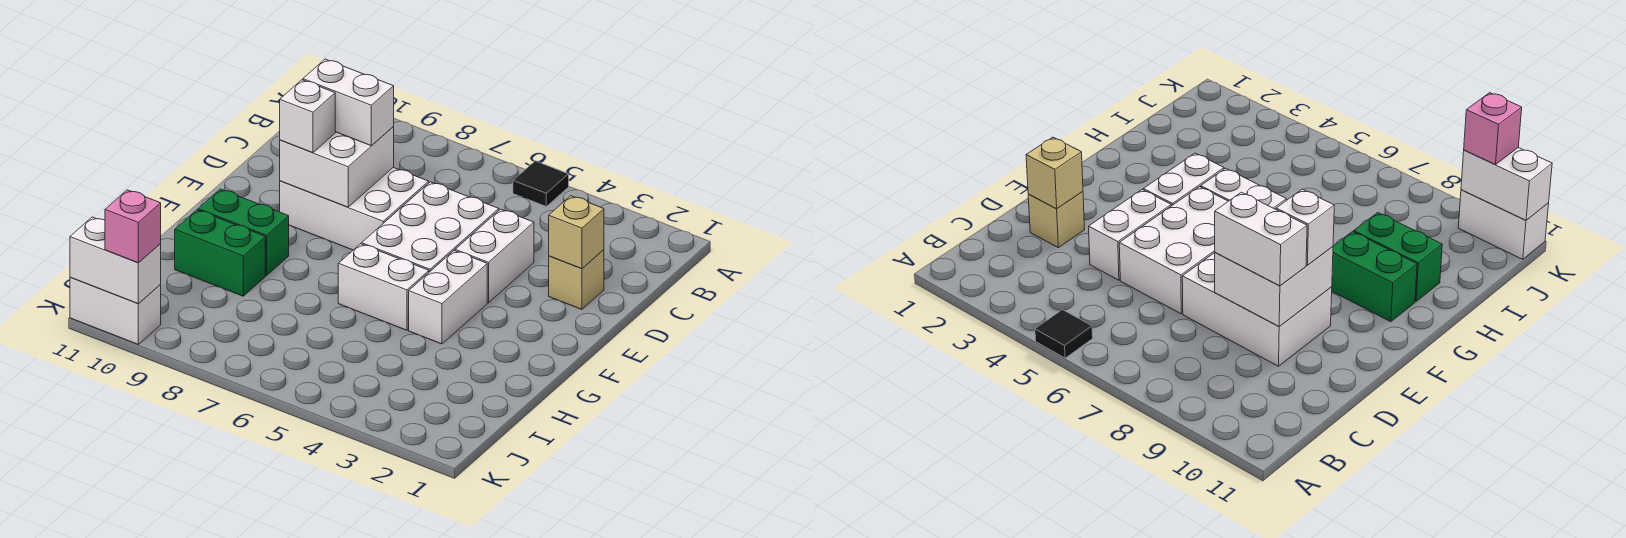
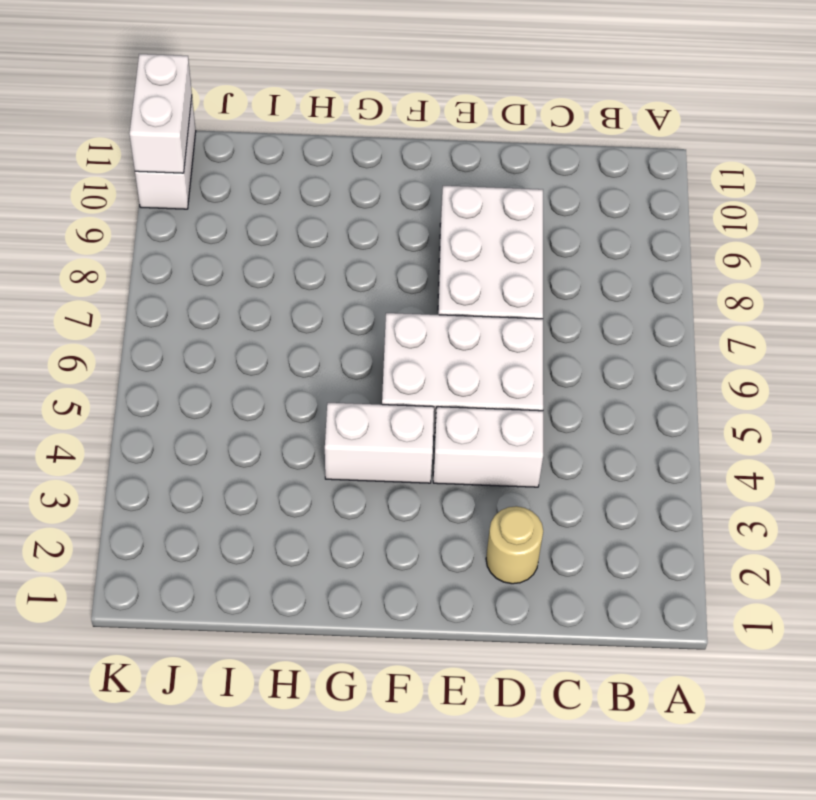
tan 1x1 round brick [486,506,543,584] -> tan 1x1 brick [549,250,604,309]
none -> black 1x1 tile [513,161,569,206]
none -> white 1x2 brick [338,244,429,330]
none -> green 1x2 brick [198,189,289,276]

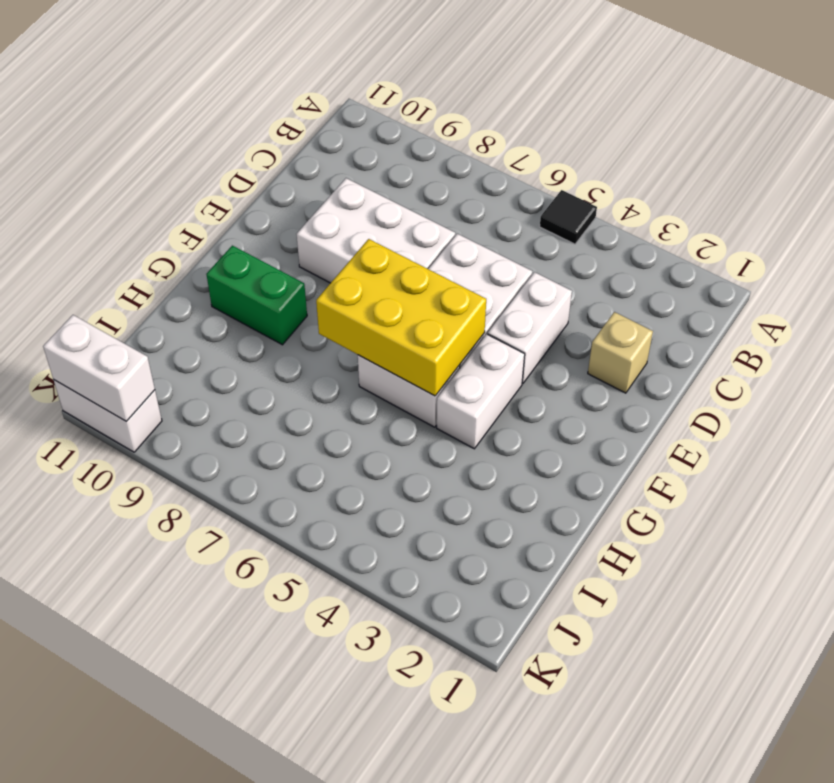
yellow 2x3 brick [316,239,486,396] -> none
none -> green 1x2 brick [175,210,265,296]
none -> tan 1x1 brick [549,196,604,269]
none -> white 2x2 brick [280,127,394,207]

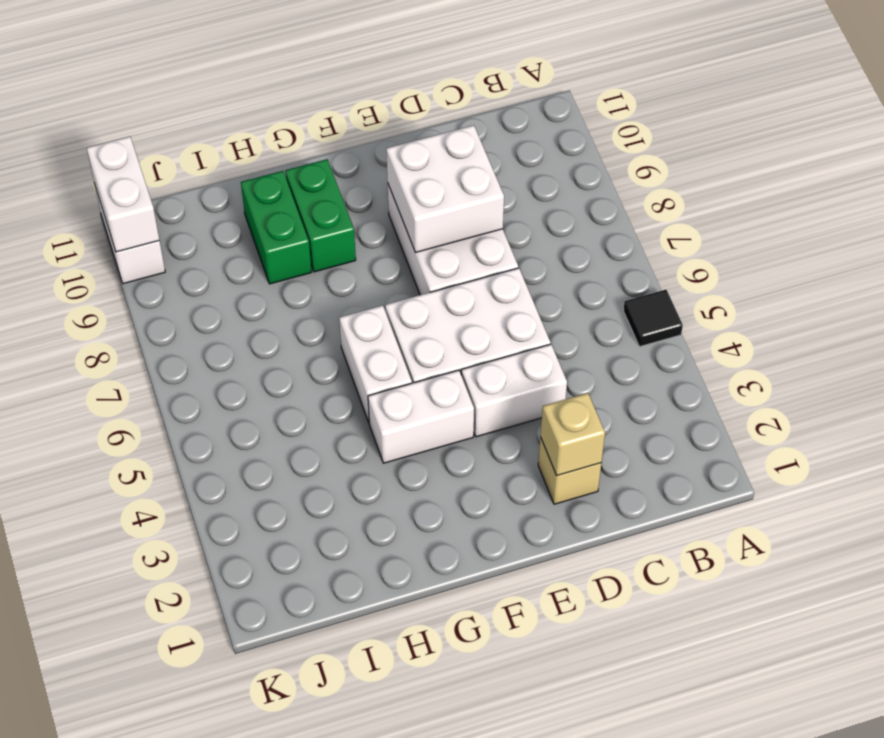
none -> white 1x2 brick [303,59,394,145]
none -> white 1x1 brick [280,80,335,153]
none -> pink 1x1 brick [105,190,161,263]

